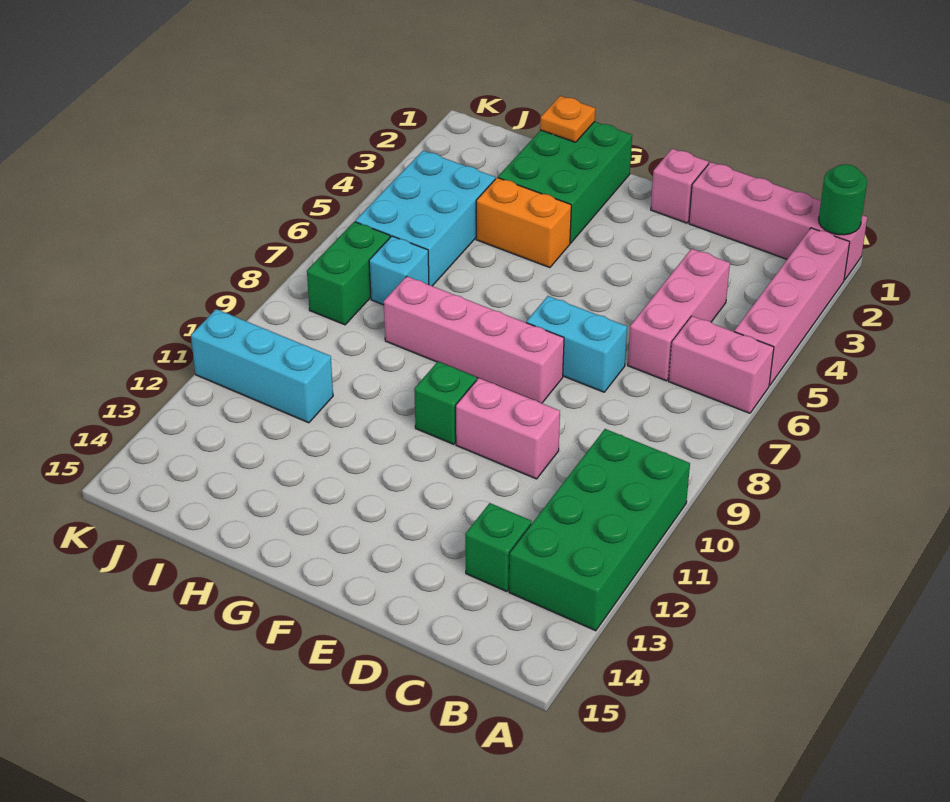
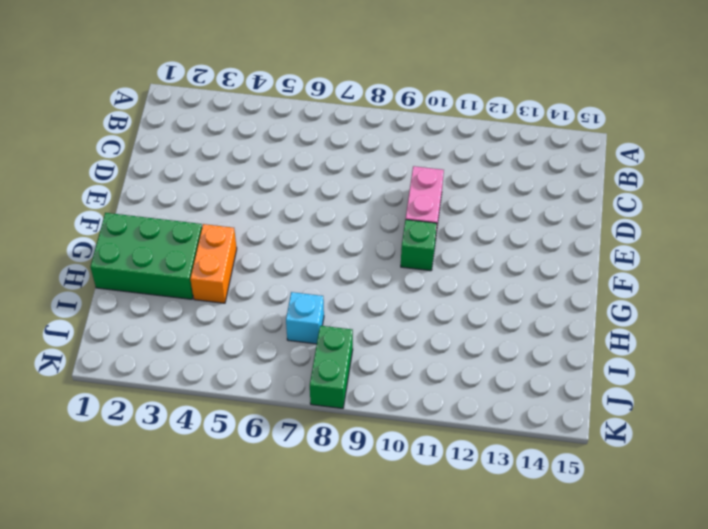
green 1x2 brick [310,326,353,408] -> green 1x2 brick turned to [307,222,390,325]
none -> pink 1x4 brick [689,162,867,280]
none -> pink 1x4 brick [734,228,850,385]
none -> pink 1x2 brick [669,316,774,413]

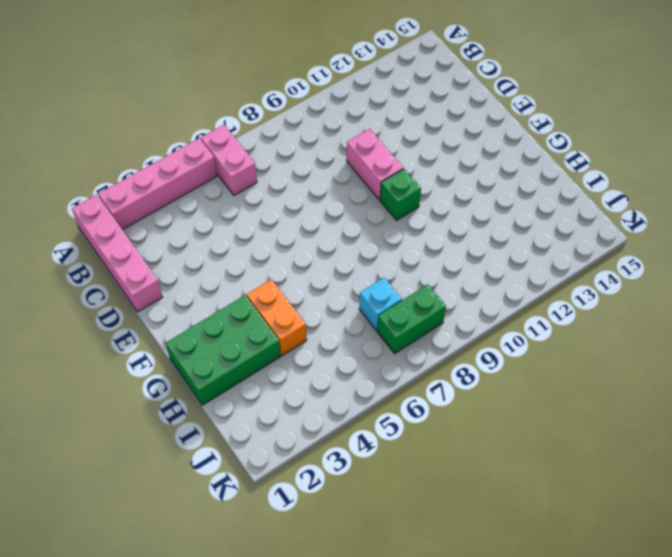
none -> green 2x4 brick [509,429,690,631]
none -> pink 1x3 brick [628,249,730,381]
none -> green 1x1 brick [465,503,531,592]

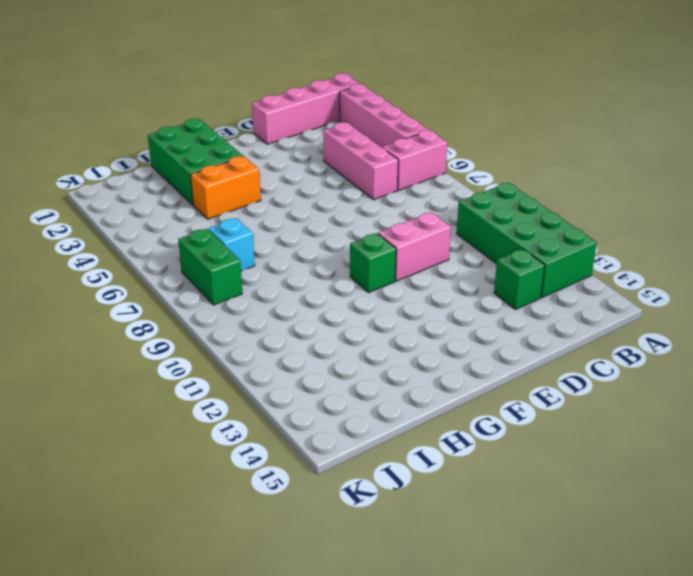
none -> cyan 1x2 brick [526,296,627,392]
none -> pink 1x1 brick [651,149,708,223]
none -> pink 1x4 brick [384,276,564,403]

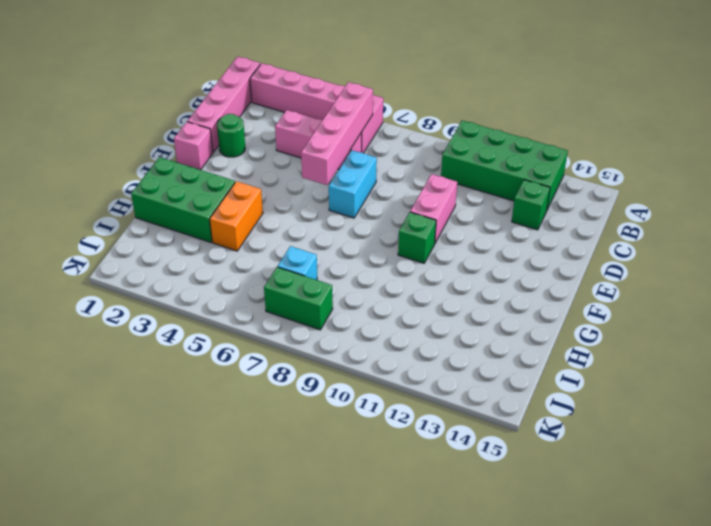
pink 1x4 brick [301,82,373,185] -> pink 1x4 brick moved to [384,276,564,403]
green 1x1 round brick [217,114,245,157] -> green 1x1 round brick moved to [819,164,867,235]
none -> cyan 2x3 brick [355,151,495,286]
none -> cyan 1x3 brick [191,309,333,423]
none -> orange 1x1 plate [540,96,595,142]

